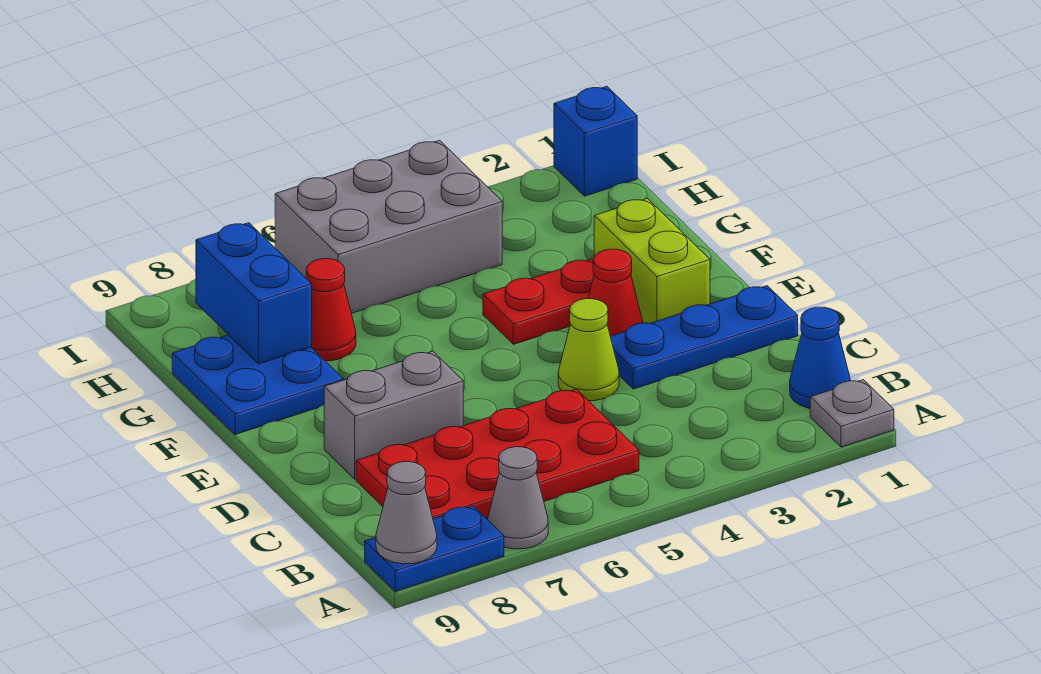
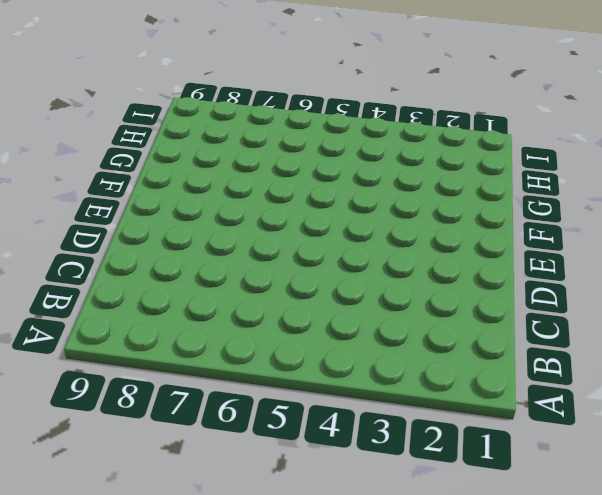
none -> grey 1x1 plate [810,380,894,447]
none -> grey 1x1 cone [487,447,548,549]
none -> blue 1x2 plate [365,506,504,591]

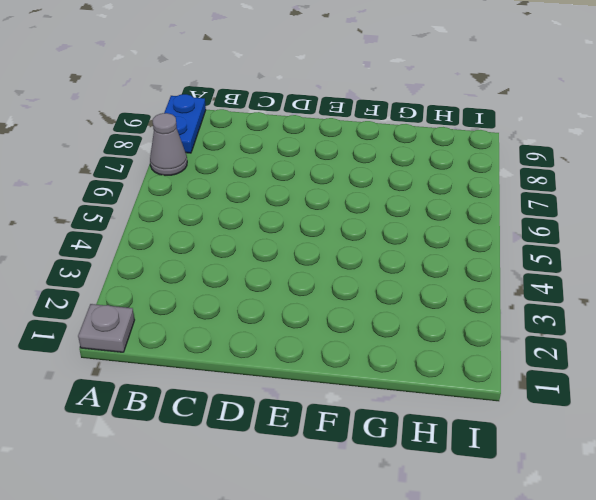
none -> blue 1x1 cone [790,307,850,408]
none -> red 2x4 plate [356,389,639,519]
none -> blue 1x3 plate [610,286,798,389]

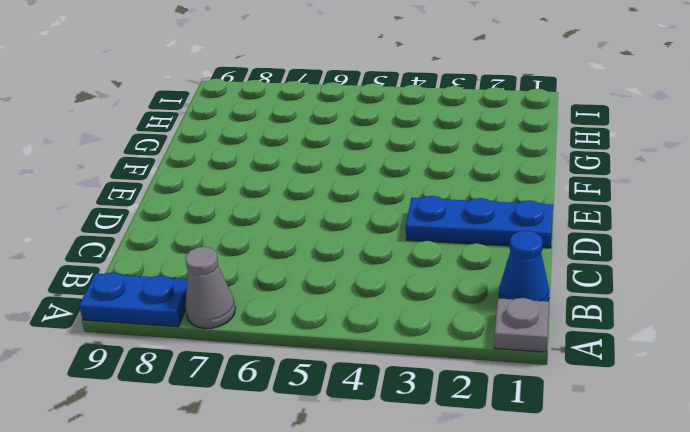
none -> red 2x4 plate [356,389,639,519]
none -> lime 1x1 cone [558,299,619,401]
none -> grey 1x2 brick [324,351,463,479]

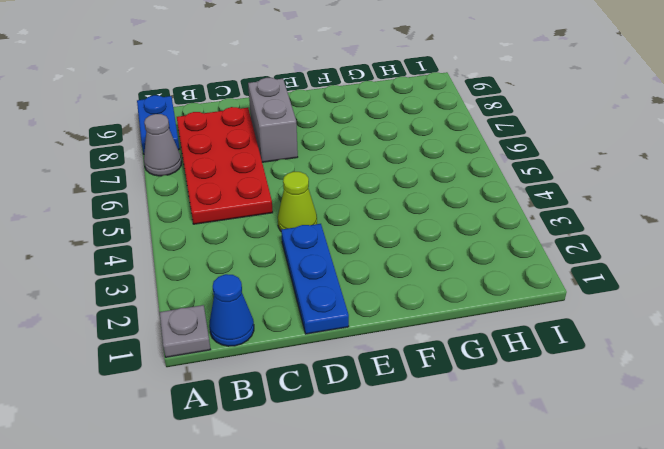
none -> lime 1x2 brick [594,198,710,323]
none -> red 1x1 cone [588,249,643,336]
none -> red 1x2 plate [483,259,594,344]

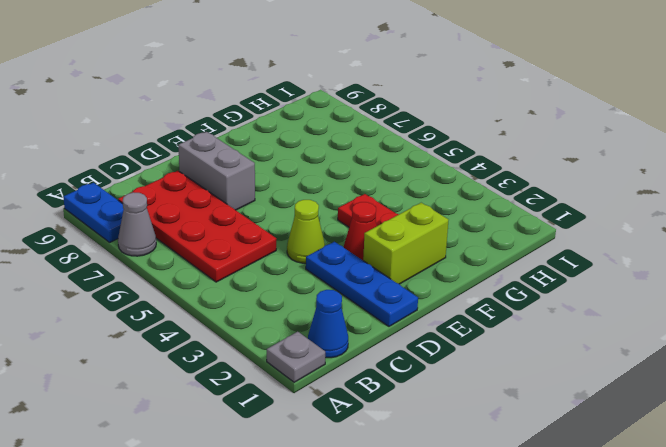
none -> blue 2x2 plate [172,335,344,435]
none -> red 1x1 cone [306,259,356,361]
none -> grey 2x3 brick [275,140,502,314]

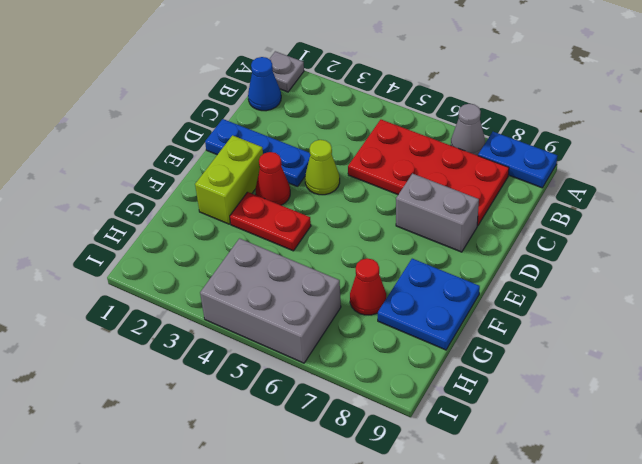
none -> blue 1x1 brick [554,86,637,196]
none -> grey 1x1 cone [376,462,437,564]
none -> blue 1x2 brick [196,223,312,364]

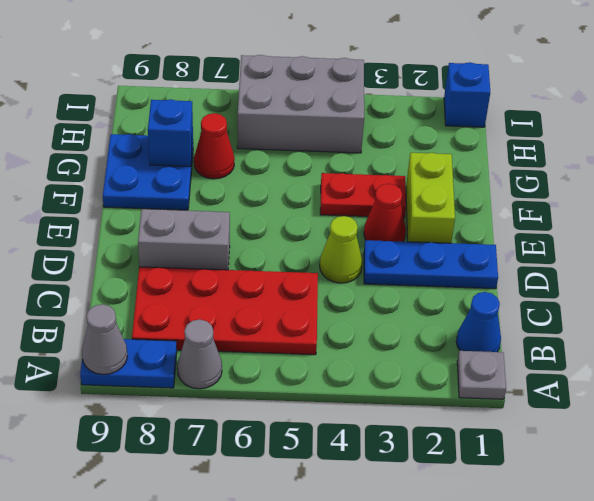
blue 1x1 brick [148,99,193,166] -> blue 1x2 brick [196,223,312,364]

